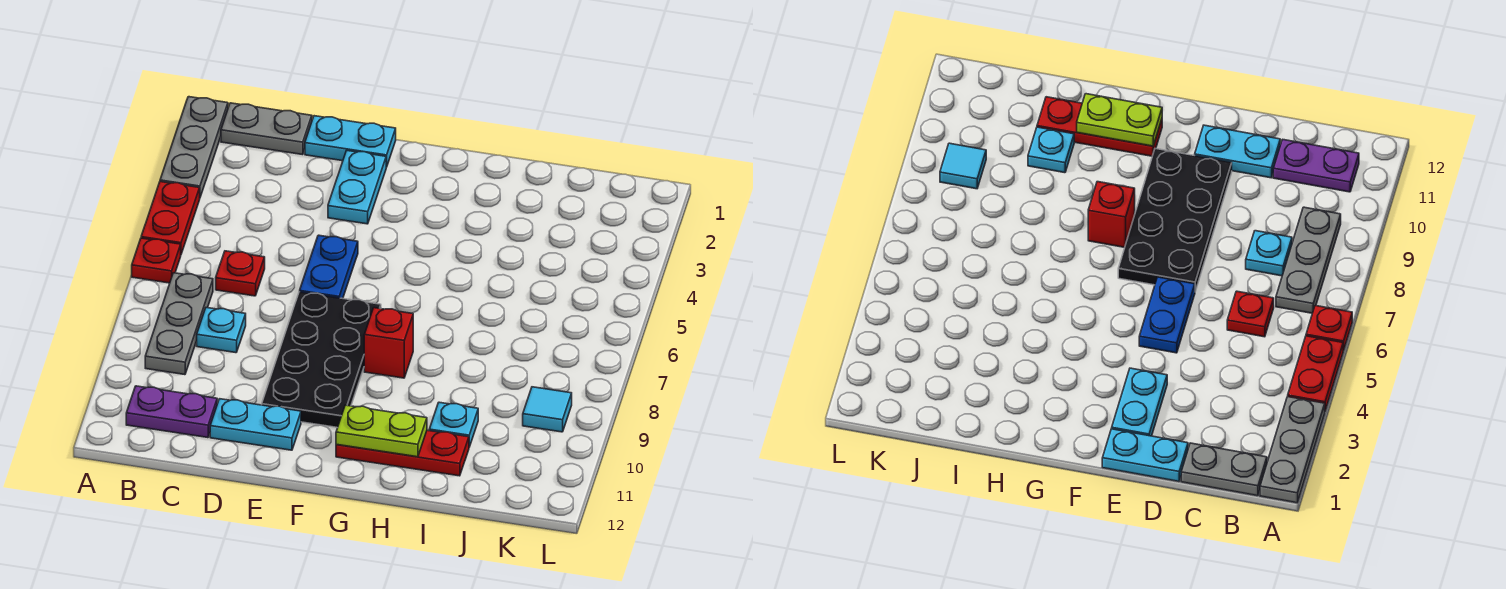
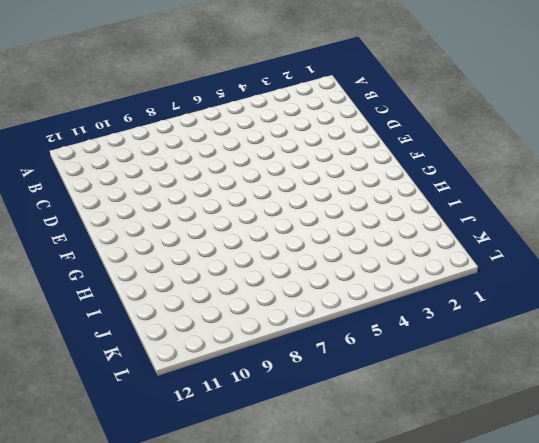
none -> grey 1x3 plate [160,97,228,197]
none -> red 1x2 plate [141,182,200,254]
none -> red 1x1 plate [132,238,181,283]

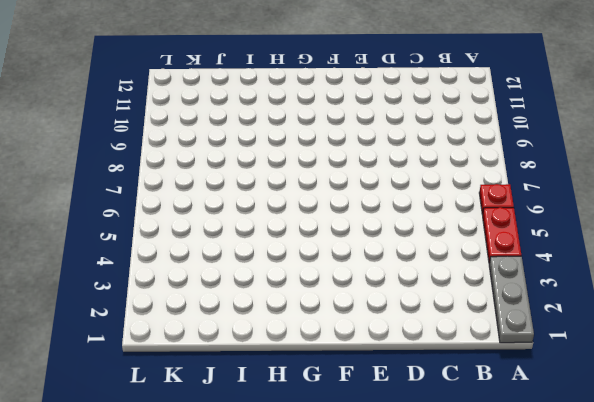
none -> grey 1x2 plate [221,103,312,155]
none -> grey 1x3 plate [145,273,213,375]
none -> purple 1x2 plate [126,386,217,438]

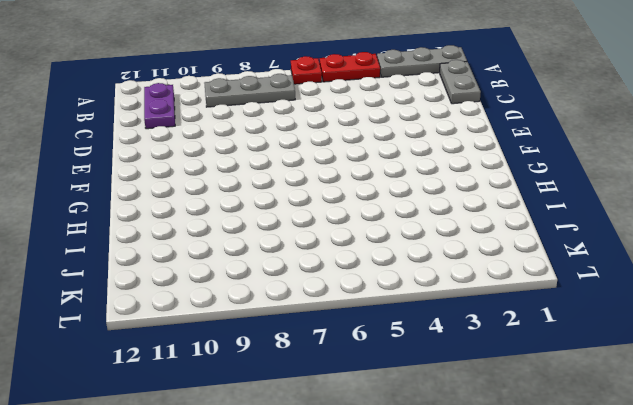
none -> red 1x1 plate [216,251,265,296]
none -> cyan 1x1 plate [197,308,246,353]
none -> cyan 1x2 plate [305,116,396,167]

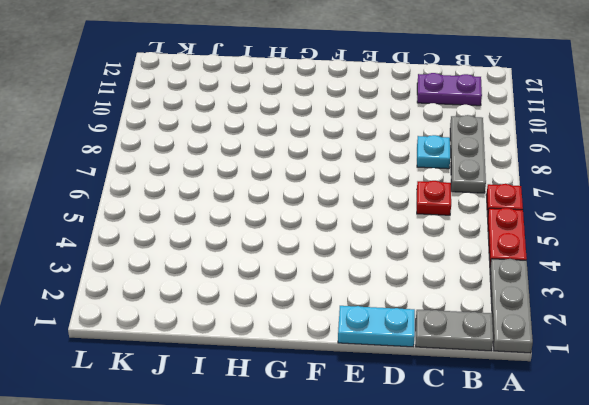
none -> cyan 1x2 plate [210,399,301,450]
none -> cyan 1x2 plate [328,151,386,224]
none -> blue 1x2 plate [300,235,358,298]

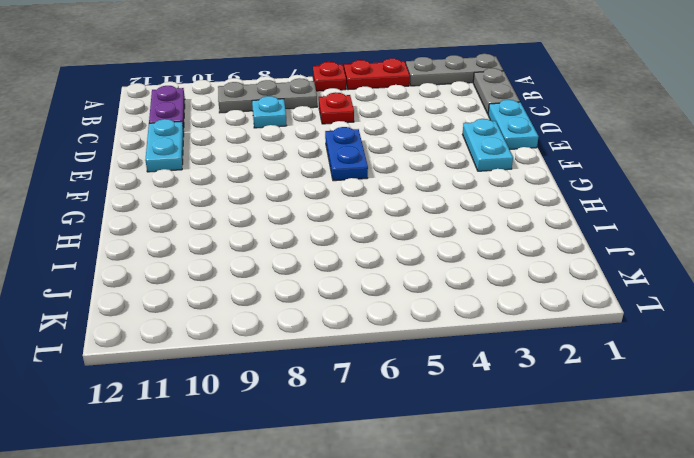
cyan 1x2 plate [463,119,513,171] -> cyan 1x2 plate turned to [328,151,386,224]
blue 1x2 plate [325,127,368,181] -> blue 1x2 plate turned to [300,235,358,298]
none -> black 2x4 plate [262,292,381,428]
none -> red 1x1 brick [364,308,413,378]
none -> red 1x3 plate [336,430,469,476]

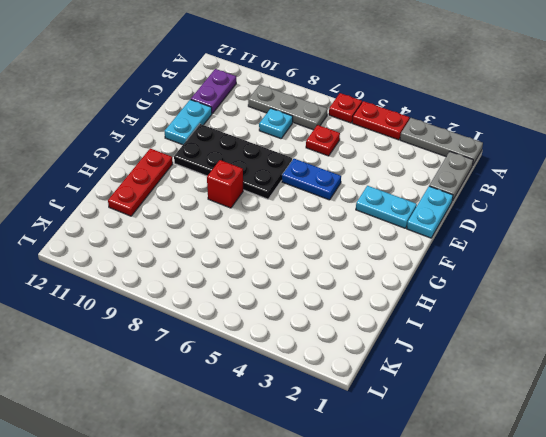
none -> cyan 1x1 plate [429,402,478,447]
none -> cyan 1x1 tile [523,387,572,432]
none -> lime 1x2 plate [336,405,427,457]

